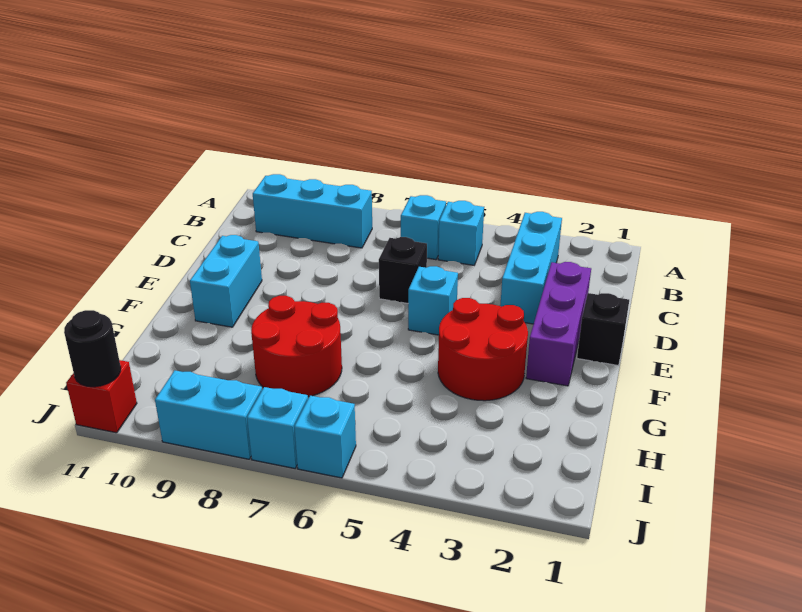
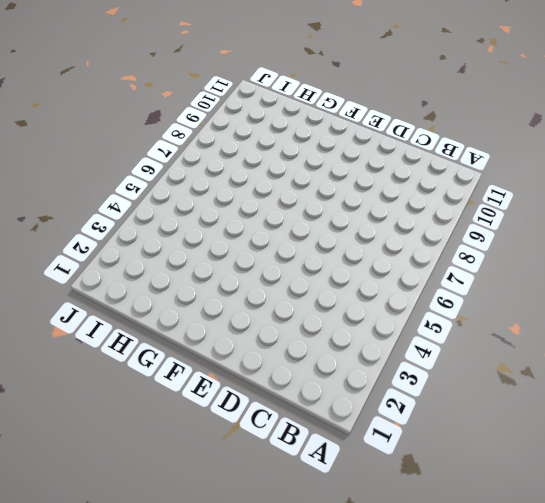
none -> cyan 1x3 brick [500,212,562,324]
none -> cyan 1x1 brick [438,201,484,265]
none -> cyan 1x1 brick [401,195,446,260]

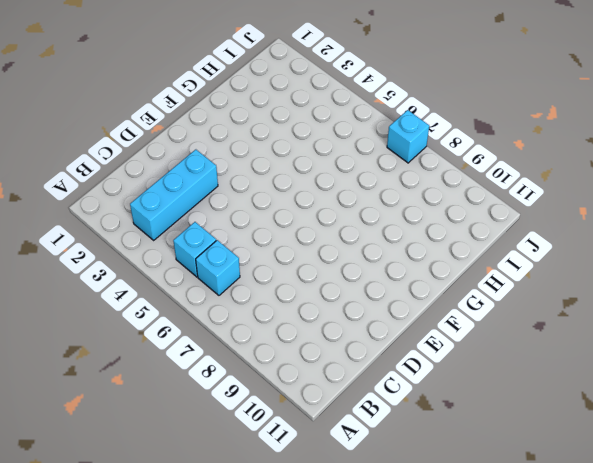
none -> cyan 1x3 brick [253,174,372,248]
none -> purple 1x3 brick [526,262,591,386]
none -> black 1x1 brick [379,237,427,303]

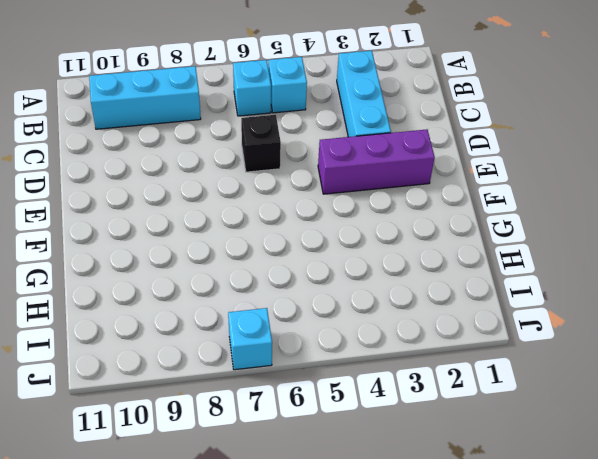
purple 1x3 brick [318,129,435,194] -> purple 1x3 brick turned to [526,262,591,386]
none -> black 1x1 brick [577,293,629,365]
none -> cyan 1x1 brick [408,266,458,335]
none -> cyan 1x2 brick [190,235,262,327]

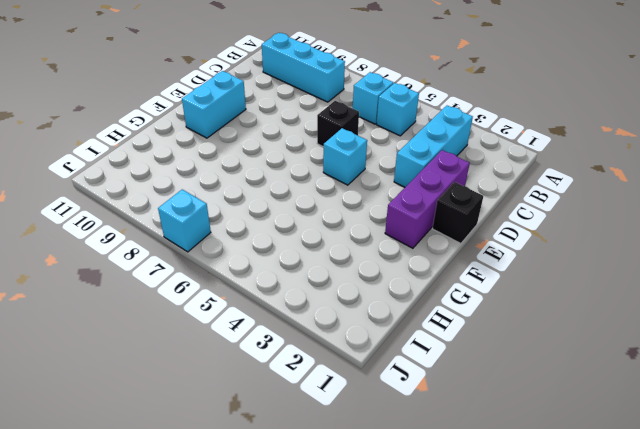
none -> red 2x2 round brick [438,298,528,401]
none -> red 2x2 round brick [251,296,342,397]
none -> cyan 1x1 brick [294,396,356,478]

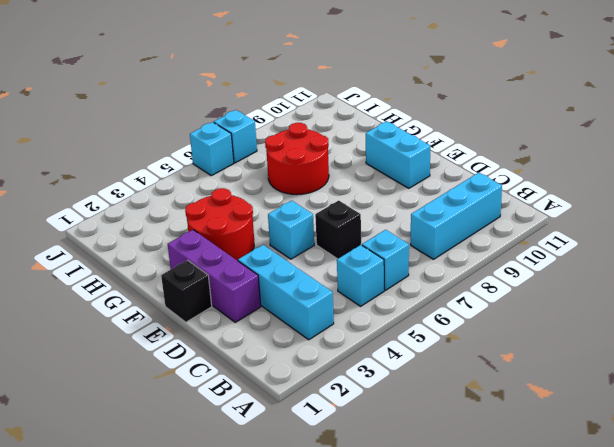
none -> cyan 1x2 brick [155,370,262,459]
none -> red 1x1 brick [66,360,137,433]
none -> black 1x1 round brick [64,310,121,387]

